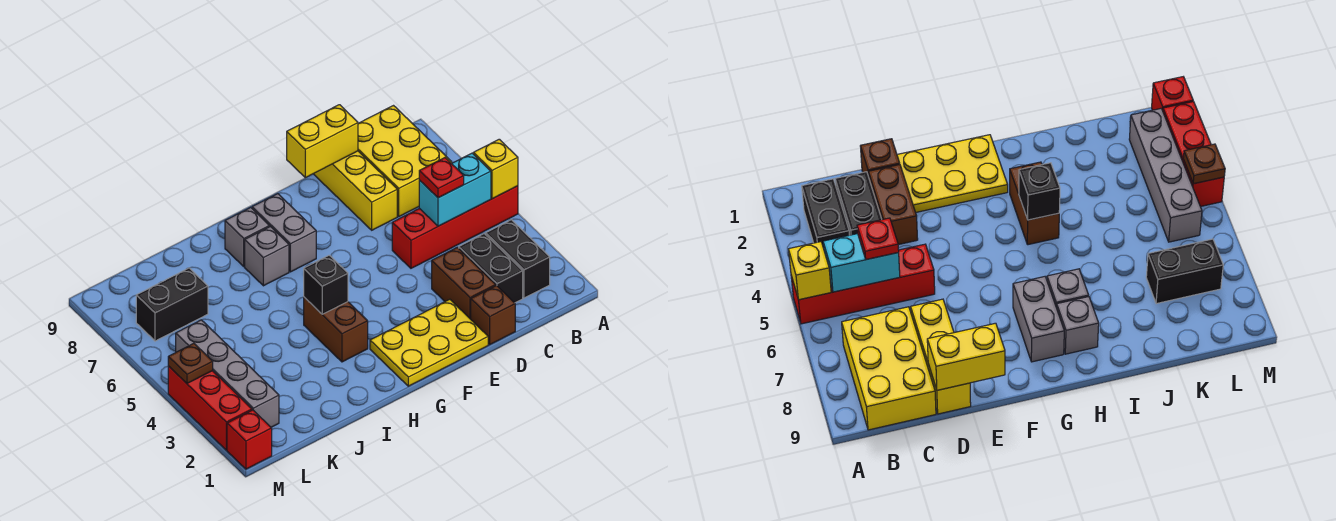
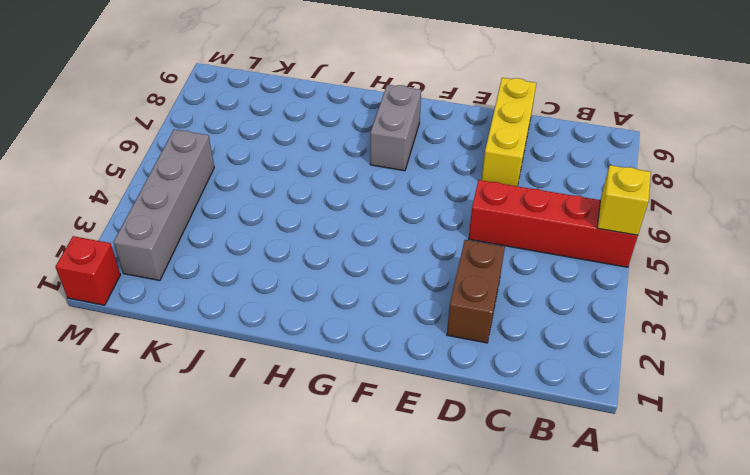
none -> black 1x2 brick [486,220,550,298]
none -> yellow 2x3 brick [358,106,452,216]
none -> black 1x2 brick [459,234,523,303]

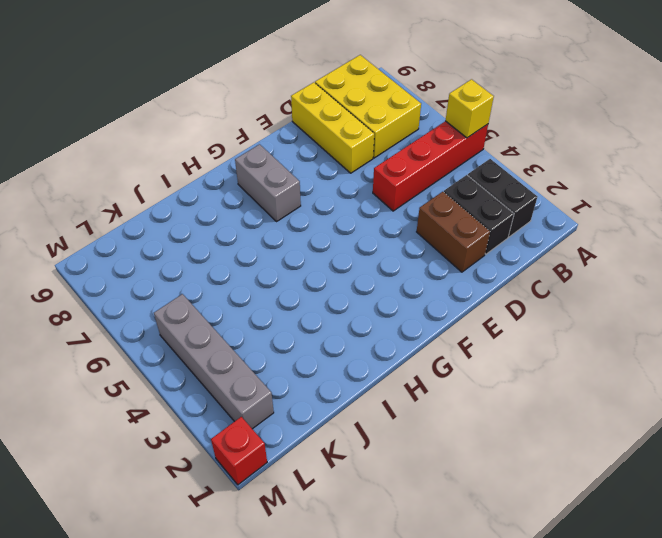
none -> brown 1x1 brick [471,286,515,345]
none -> yellow 2x3 plate [370,299,488,386]
none -> brown 1x2 brick [304,297,368,362]

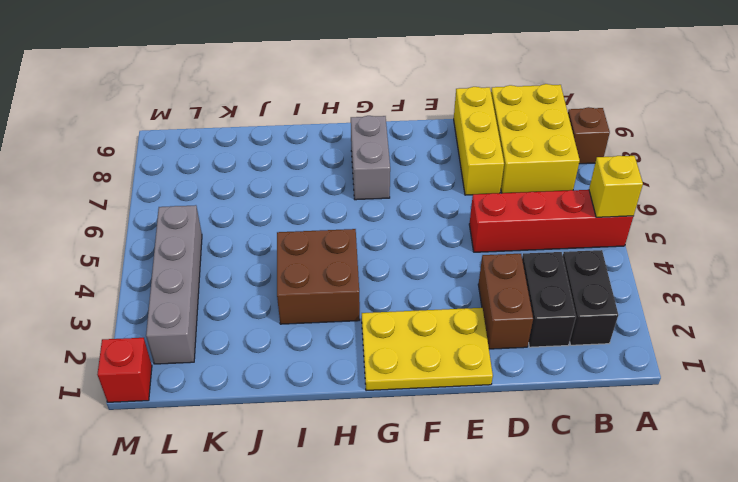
brown 1x1 brick [568,107,610,164] -> brown 1x1 brick moved to [471,286,515,345]
brown 2x2 brick [277,229,360,324] -> brown 1x2 brick [304,297,368,362]
none -> grey 1x1 brick [245,227,289,286]
none -> grey 1x1 brick [225,207,270,266]
none -> black 1x2 brick [136,268,208,341]

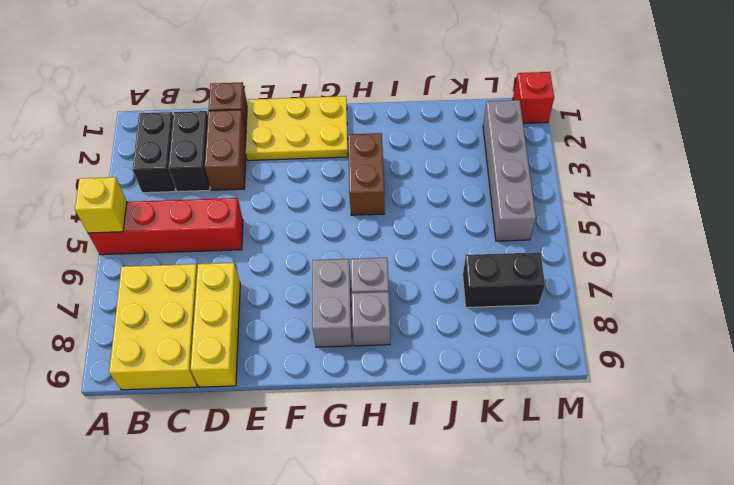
none -> red 1x3 brick [168,366,252,450]
none -> cyan 1x2 brick [419,153,491,226]
none -> yellow 1x2 brick [287,105,358,178]

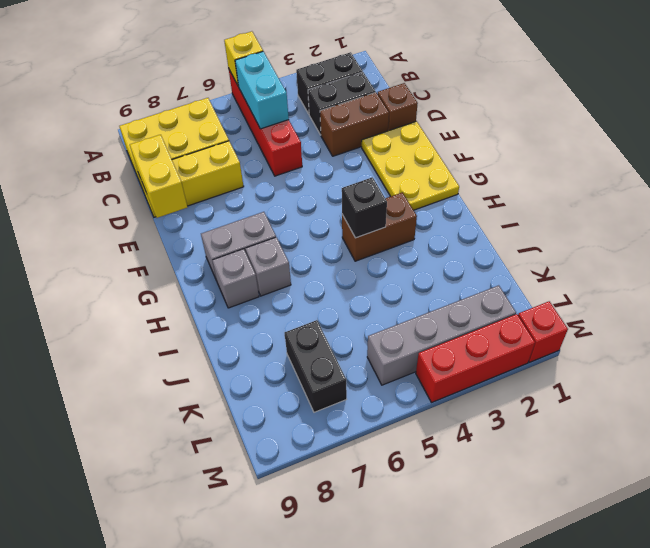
none -> brown 1x1 plate [168,343,213,383]
none -> red 1x1 plate [419,158,464,198]

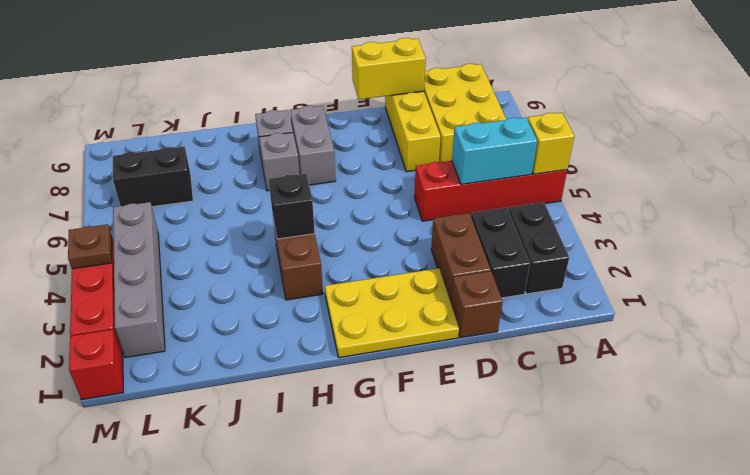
none -> red 1x1 plate [419,158,464,198]

